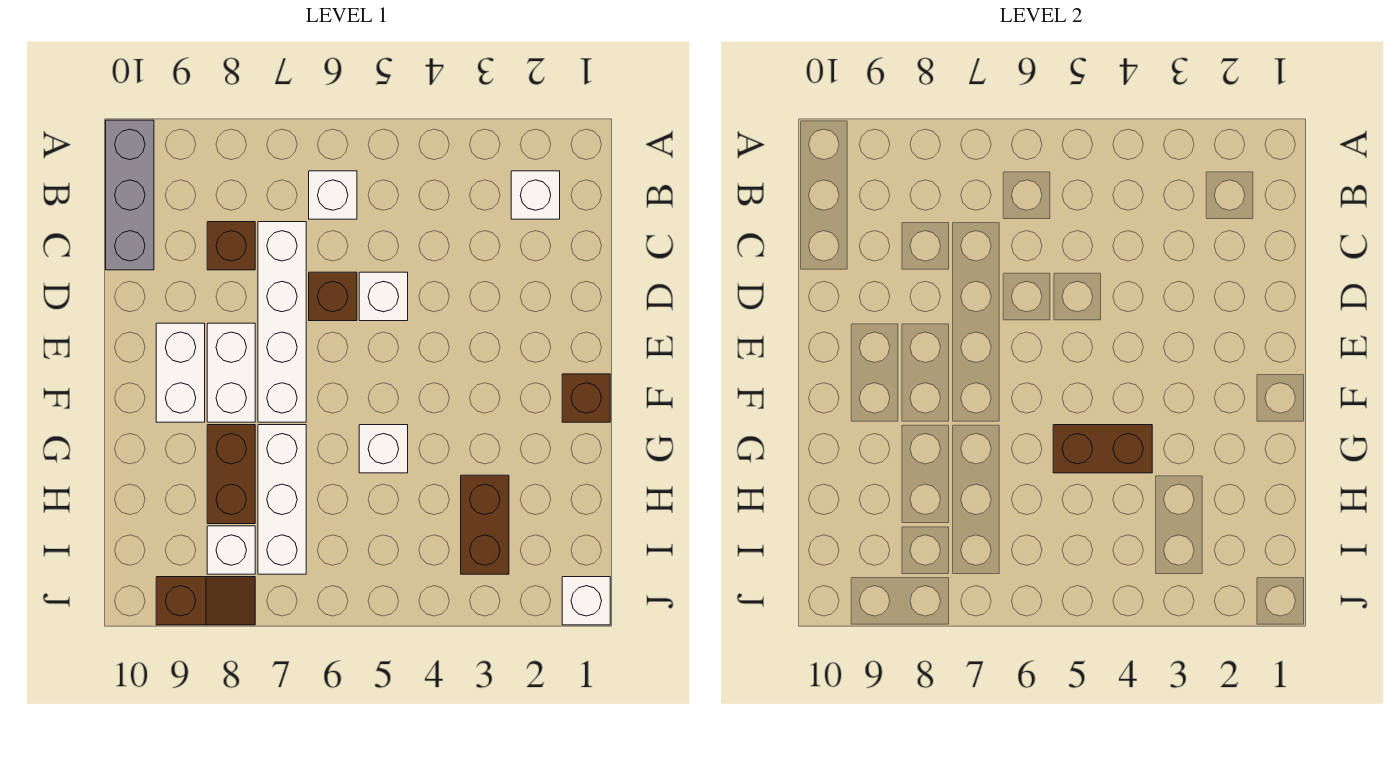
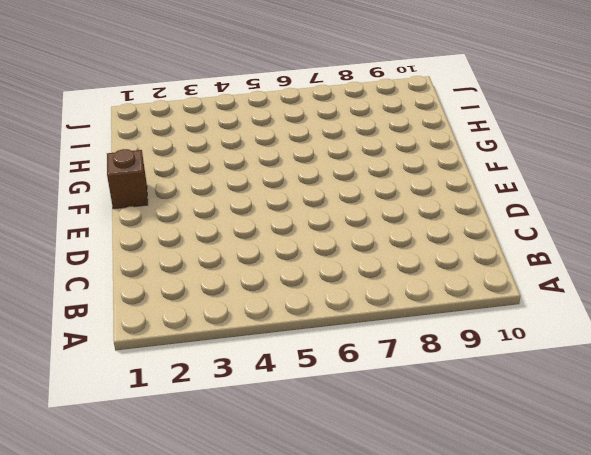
none -> grey 1x3 brick [106,120,154,270]
none -> white 1x1 brick [511,171,560,219]
none -> white 1x1 brick [309,171,357,219]

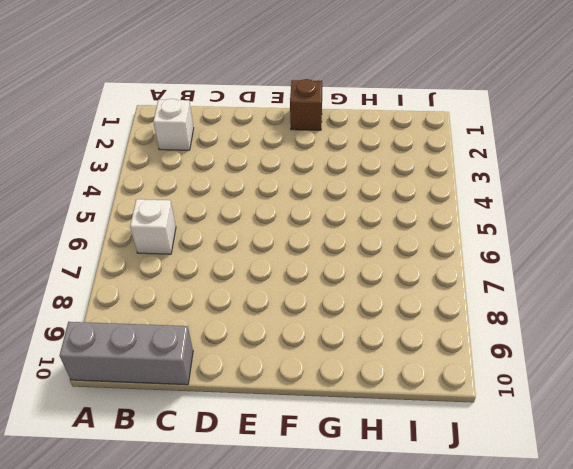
none -> white 1x4 brick [258,222,306,422]
none -> brown 1x1 brick [207,222,255,270]
none -> white 1x1 brick [359,272,408,321]

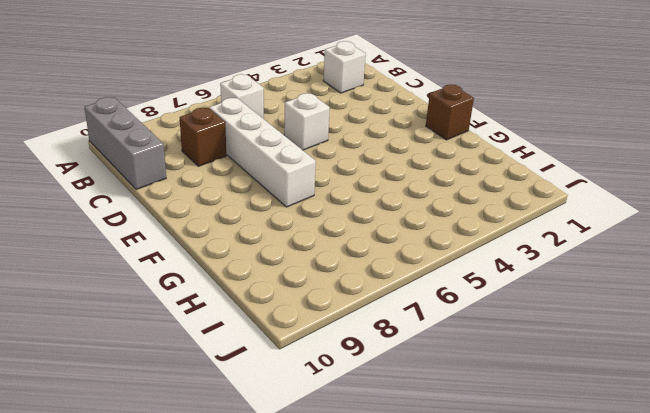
none -> brown 1x1 brick [309,272,357,321]
none -> white 1x2 brick [207,323,255,422]
none -> white 1x2 brick [156,323,205,422]

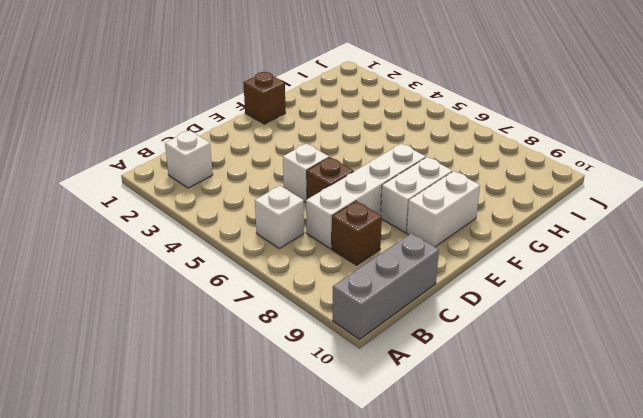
none -> white 1x1 brick [359,425,408,473]
none -> white 1x3 brick [258,425,306,574]
none -> brown 1x2 brick [207,425,255,524]

